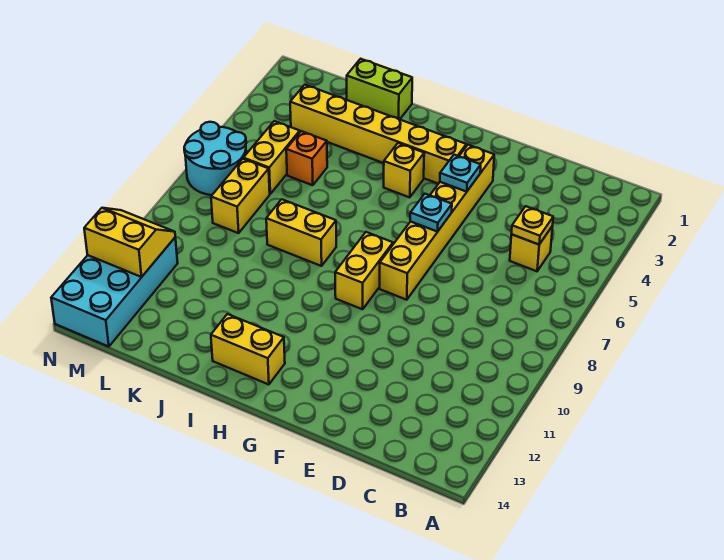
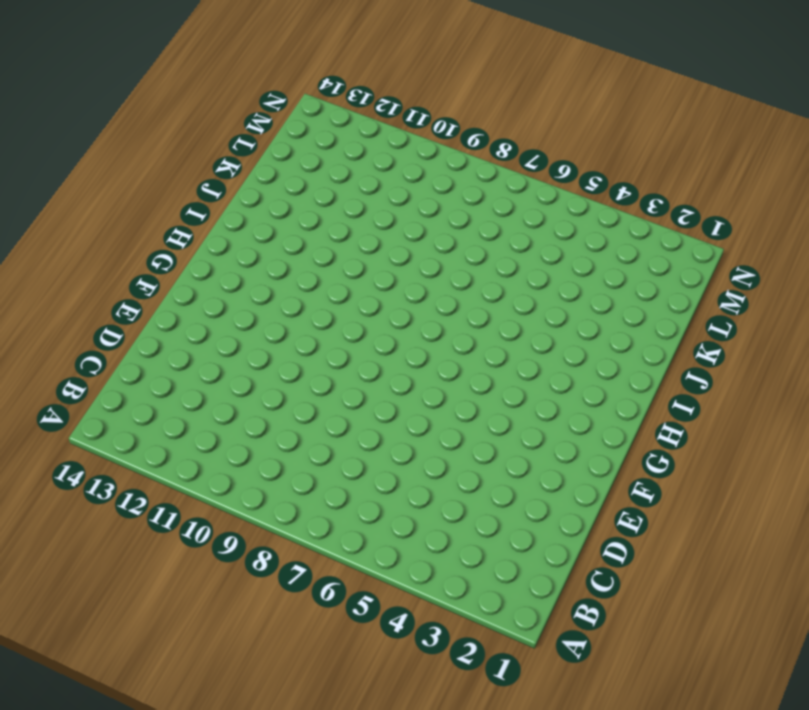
none -> yellow 1x1 brick [510,226,553,271]
none -> yellow 1x6 brick [380,145,494,300]
none -> yellow 1x6 brick [290,85,466,184]

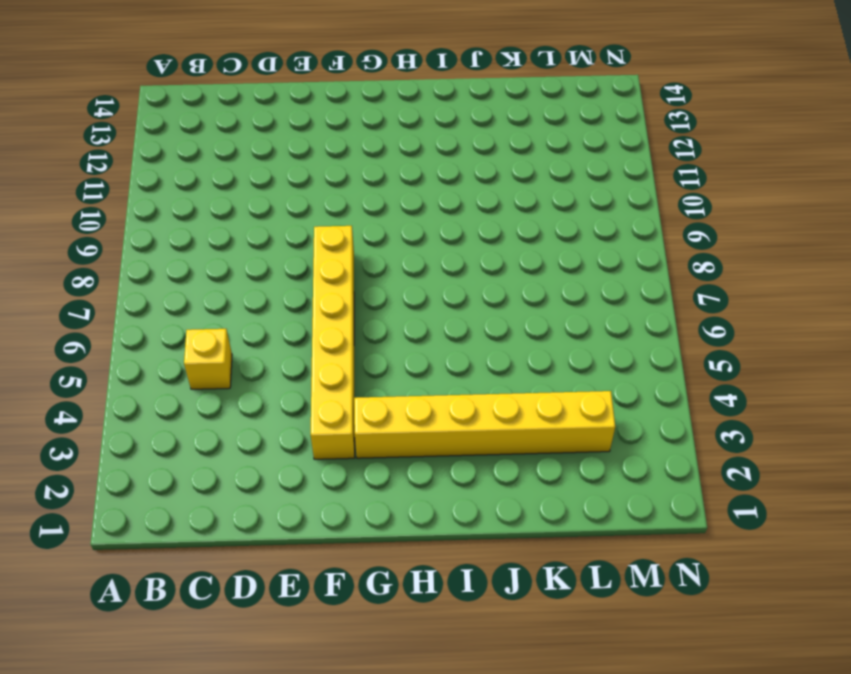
none -> yellow 1x2 brick [335,232,393,309]
none -> yellow 1x1 brick [384,143,424,197]
none -> yellow 1x2 brick [211,314,285,385]

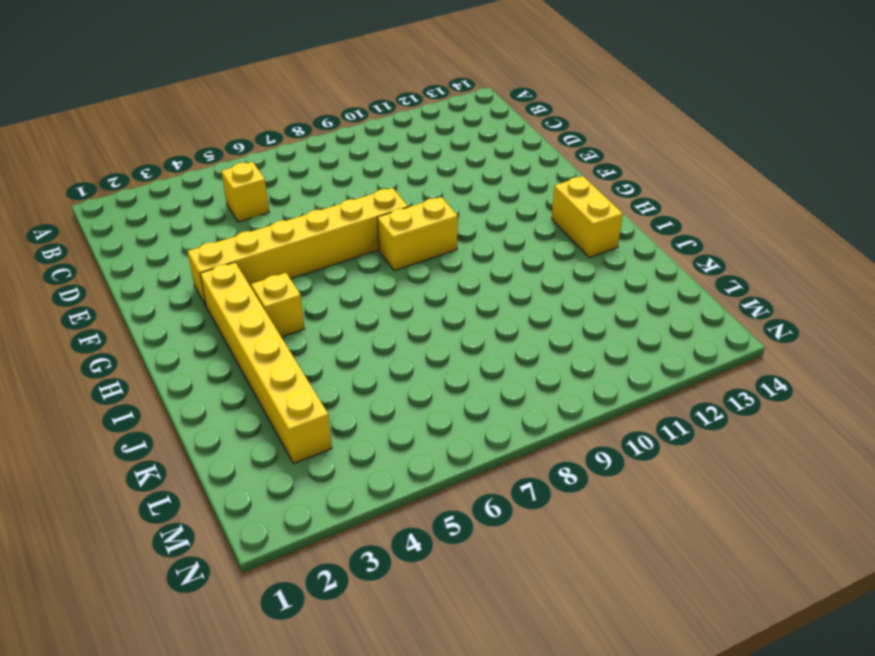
none -> yellow 1x2 brick [266,199,336,266]
none -> lime 1x2 brick [347,59,412,119]
none -> orange 1x1 brick [286,131,327,185]

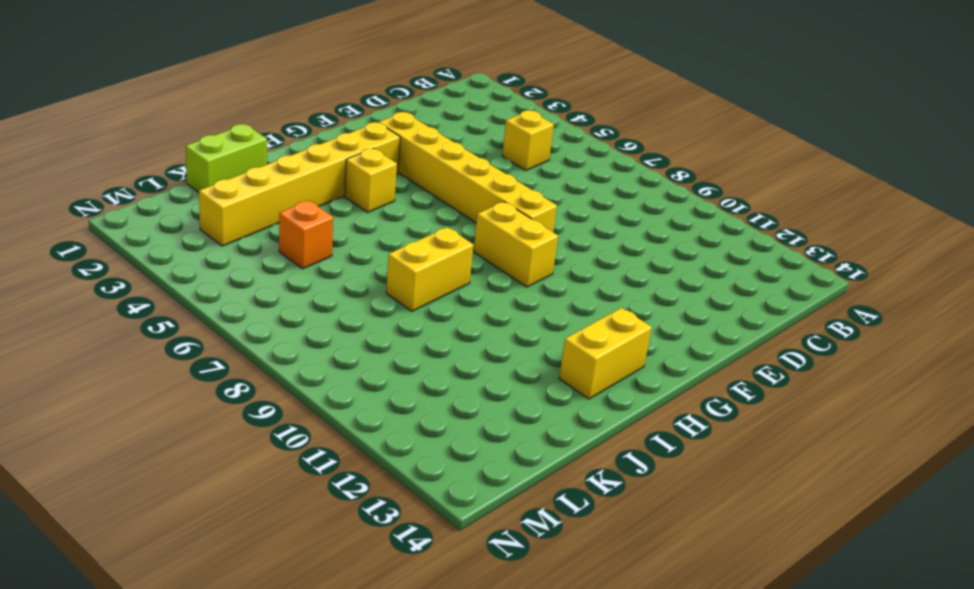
none -> yellow 1x2 brick [244,121,300,194]
none -> yellow 1x2 brick [211,159,270,233]
none -> cyan 2x2 round brick [184,122,246,195]

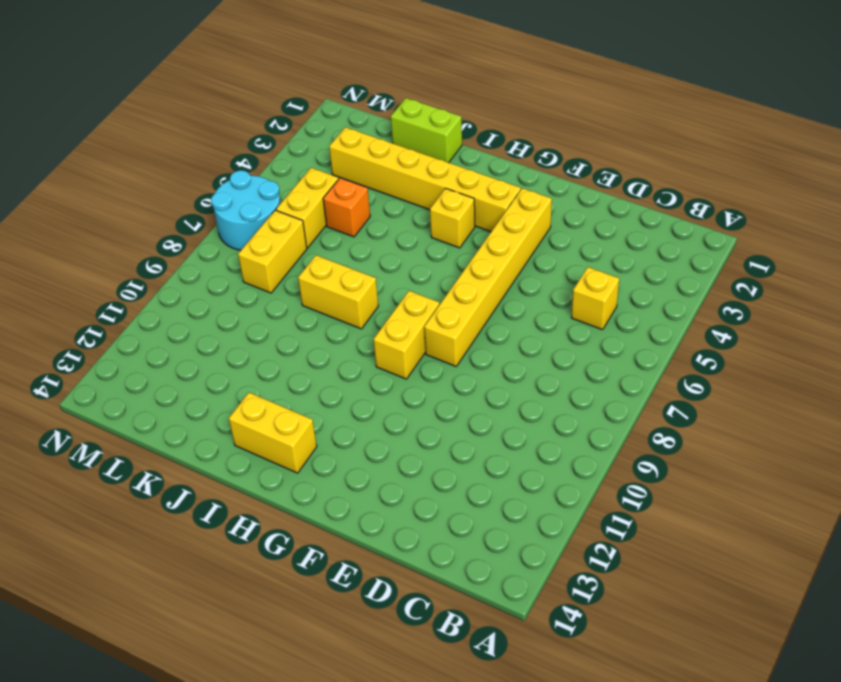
none -> cyan 2x4 brick [51,238,178,347]
none -> yellow 1x1 plate [512,206,553,244]
none -> cyan 1x1 plate [440,155,481,192]

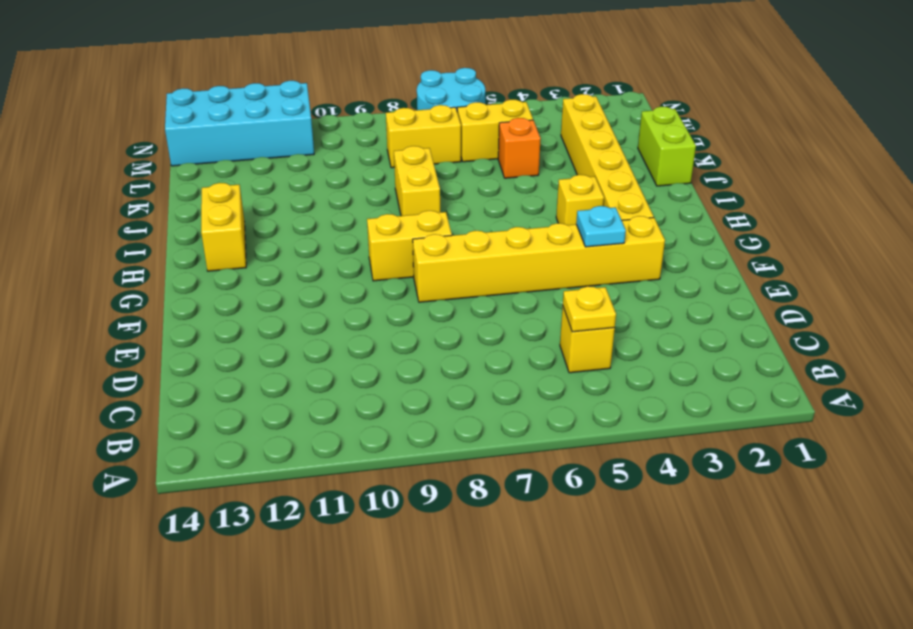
none -> cyan 1x1 plate [410,194,452,232]
none -> yellow 2x2 slope [84,208,175,277]

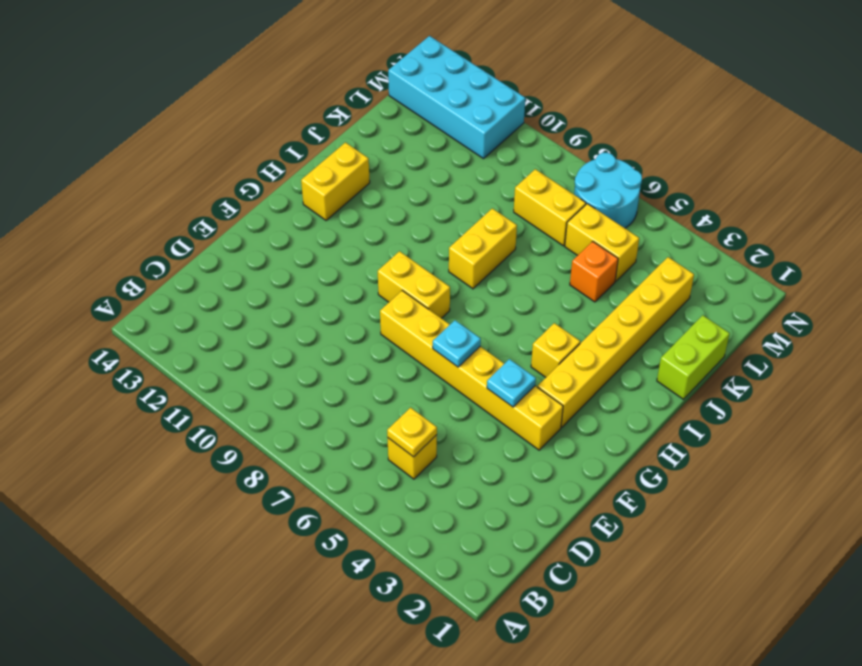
none -> yellow 2x2 slope [84,208,175,277]

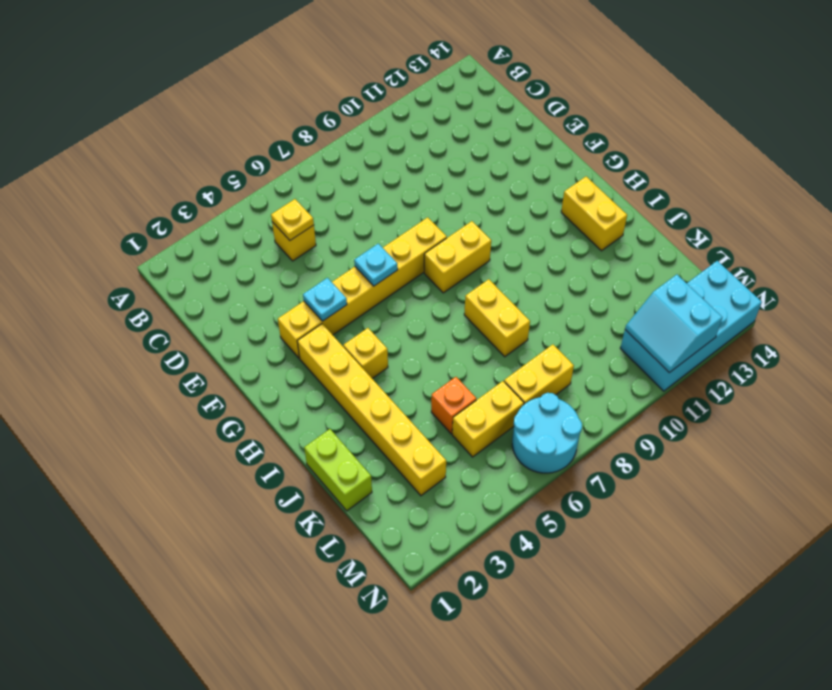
cyan 2x2 slope [625,275,722,373] -> yellow 2x2 slope [84,208,175,277]

